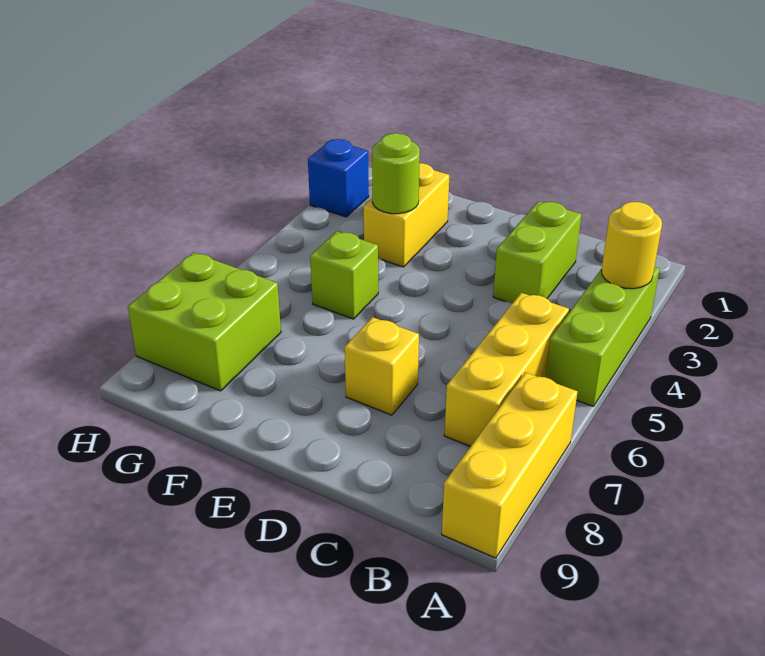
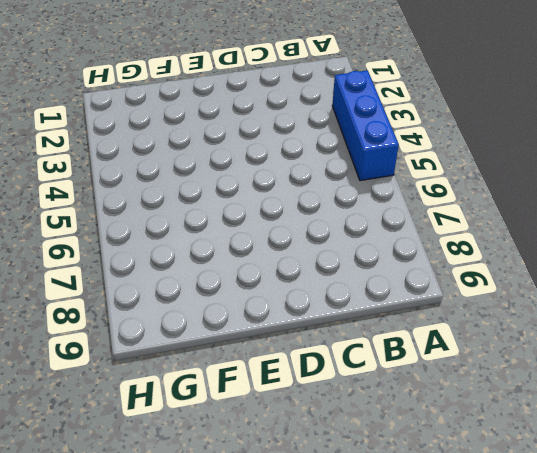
blue 1x3 brick [332,70,399,181] -> lime 1x3 brick [546,267,660,406]
none -> yellow 1x3 brick [442,372,578,558]
none -> yellow 1x3 brick [444,293,569,447]

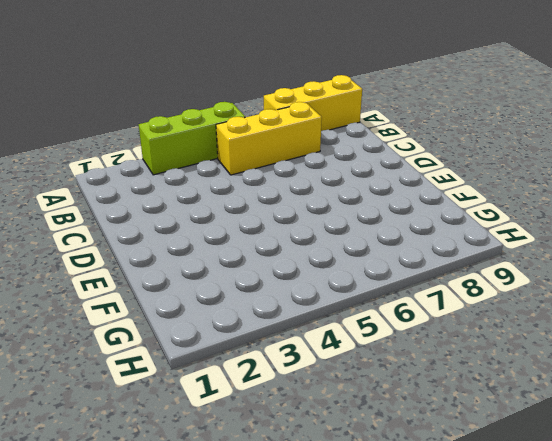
none -> lime 1x2 brick [493,201,582,303]
none -> yellow 1x1 brick [345,317,419,415]

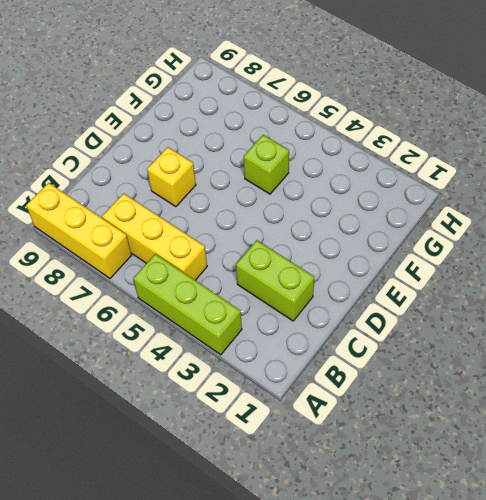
none -> yellow 1x2 brick [364,163,449,267]
none -> lime 2x2 brick [128,253,281,391]

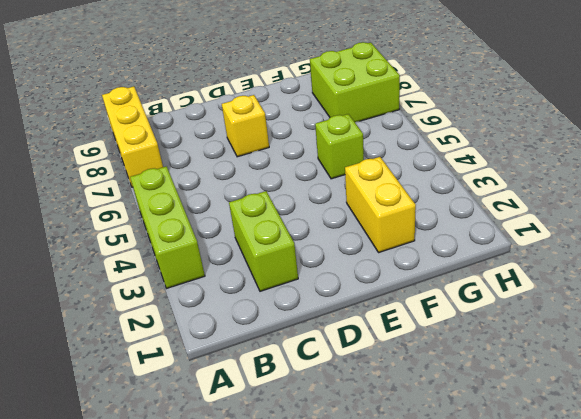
none -> yellow 1x3 brick [444,293,569,447]
none -> blue 1x1 brick [308,139,369,217]

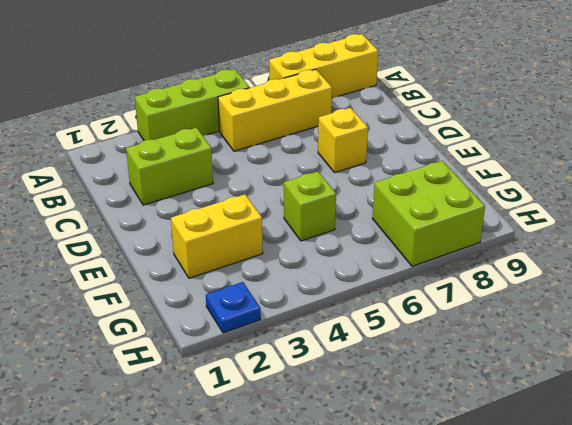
blue 1x1 plate [206,282,261,333] -> blue 1x1 brick [308,139,369,217]
none -> yellow 1x1 round brick [601,202,662,289]
none -> lime 1x1 round brick [372,133,420,214]

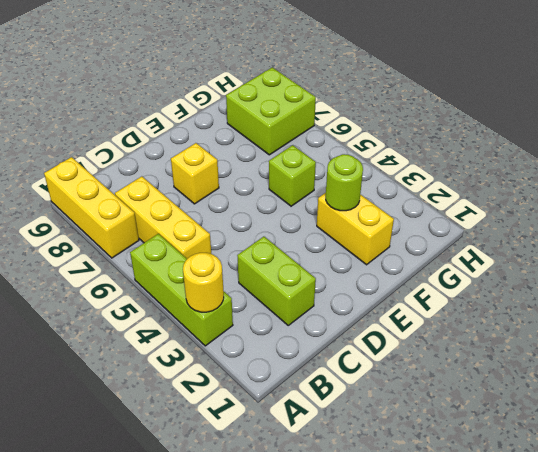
none -> blue 1x1 brick [308,139,369,217]

